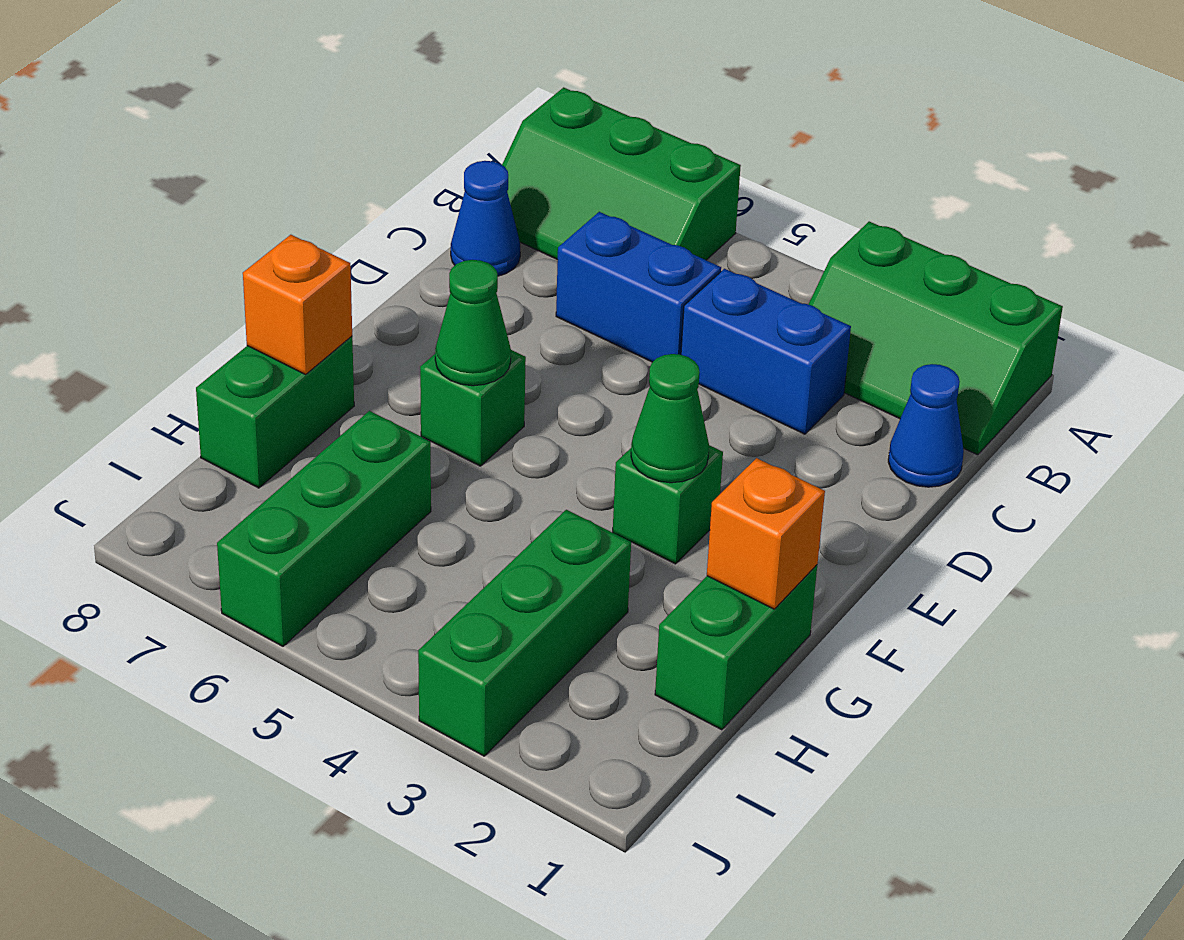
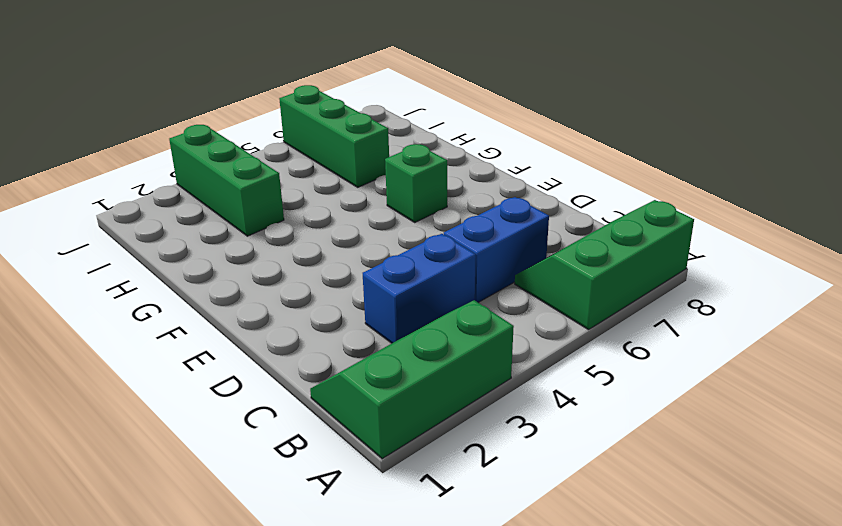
none -> blue 1x1 cone [888,364,964,487]
none -> blue 1x1 cone [451,161,520,276]
none -> green 1x1 brick [613,445,723,564]

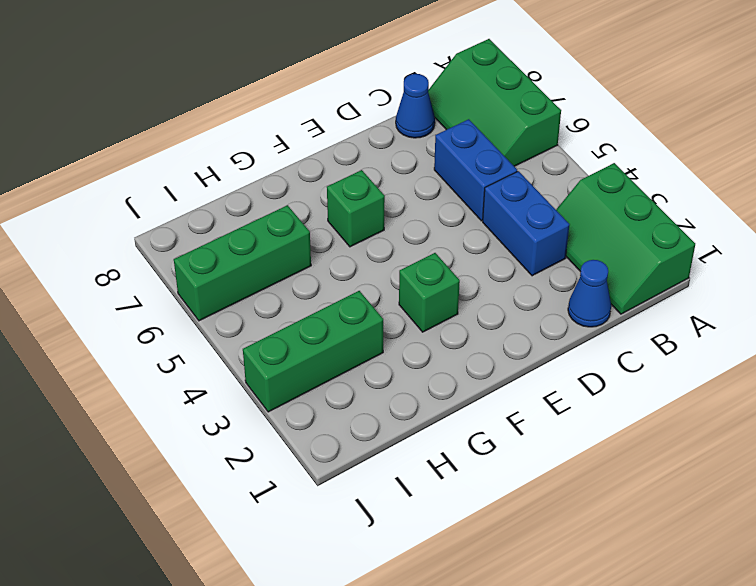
none -> green 1x2 brick [655,565,817,730]
none -> green 1x2 brick [196,336,354,488]
none -> green 1x1 cone [631,354,709,483]

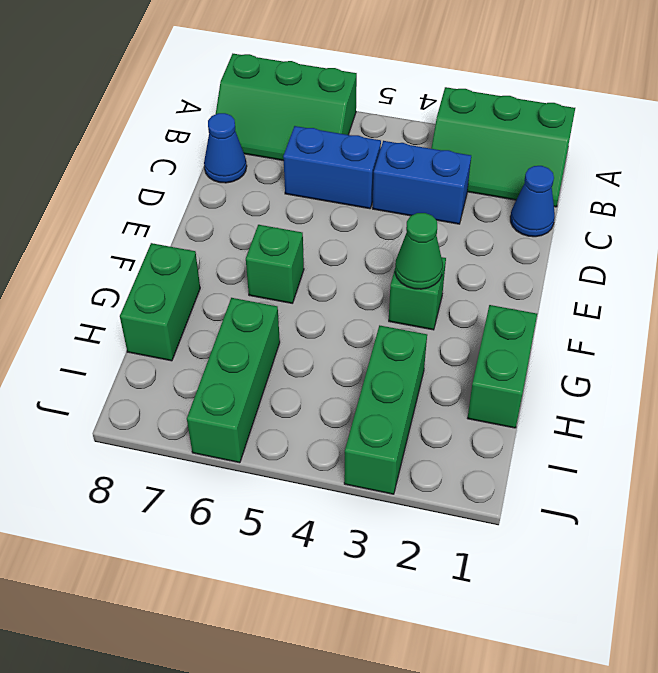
none -> green 1x1 cone [435,260,511,386]
none -> orange 1x1 brick [707,458,825,609]
none -> orange 1x1 brick [243,235,352,375]

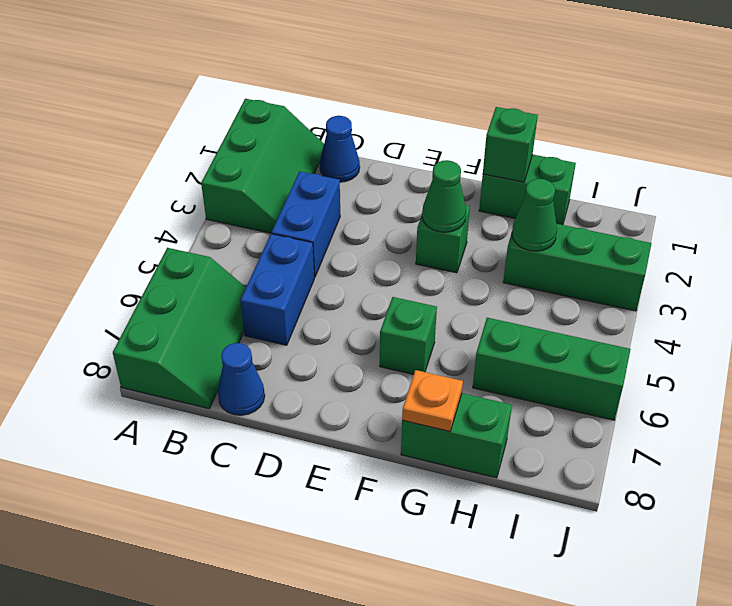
green 1x1 brick [483,107,538,182] -> orange 1x1 brick [707,458,825,609]
orange 1x1 plate [402,370,463,431] -> orange 1x1 brick [243,235,352,375]
green 1x1 cone [512,179,557,251] -> green 1x1 cone moved to [435,260,511,386]

